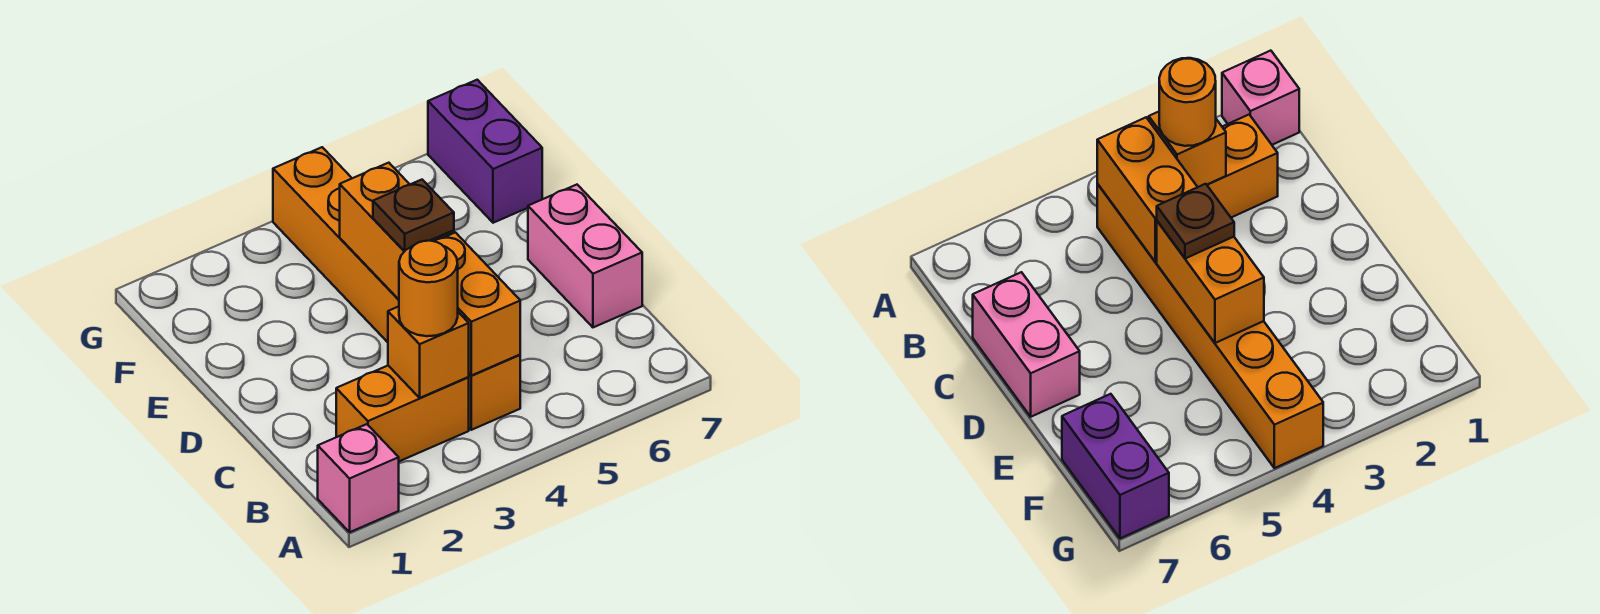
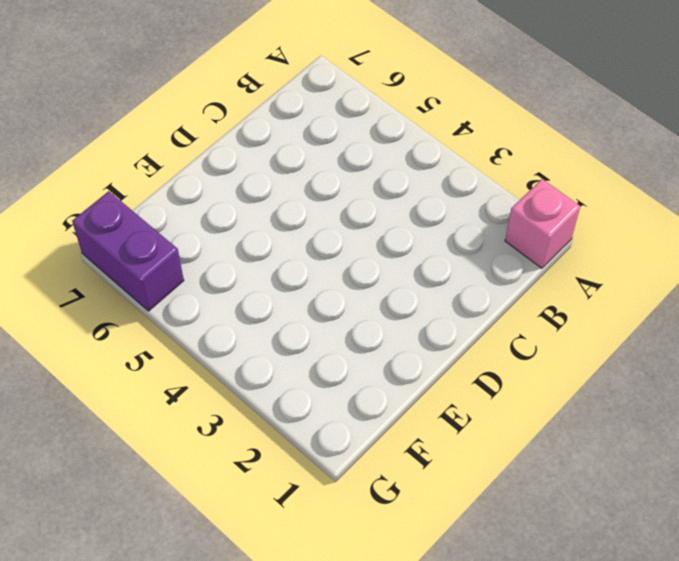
purple 1x2 brick [72,191,184,311] -> purple 1x2 brick turned to [428,80,542,223]
none -> orange 1x2 brick [336,366,469,461]
none -> orange 1x6 brick [273,147,520,430]

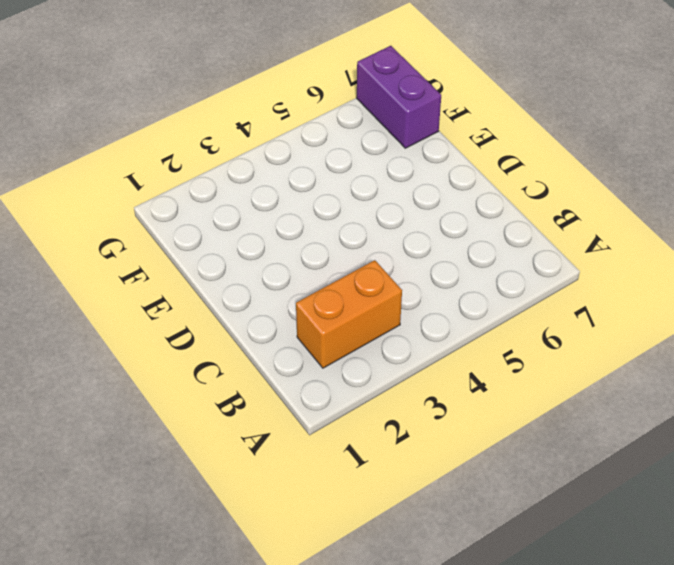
none -> pink 1x1 brick [318,424,399,532]
none -> orange 1x6 brick [273,147,520,430]

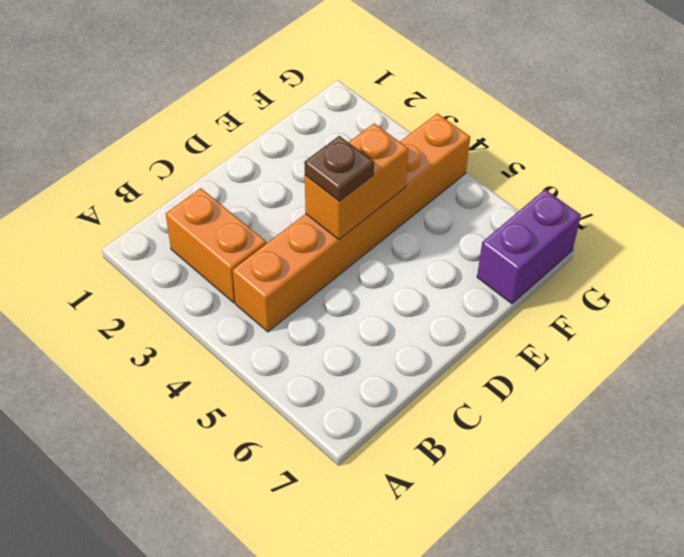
none -> pink 1x1 brick [318,424,399,532]
none -> pink 1x2 brick [528,185,642,327]

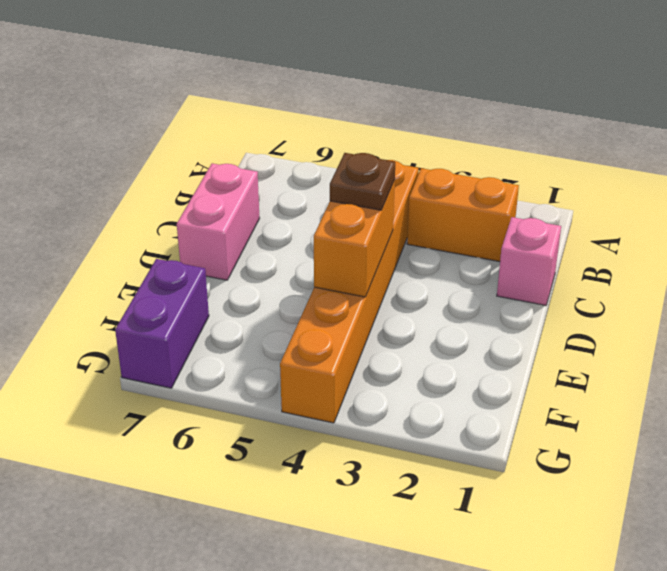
pink 1x1 brick [497,217,561,305] -> pink 1x1 brick moved to [318,424,399,532]
none -> orange 1x1 brick [388,307,469,398]
none -> orange 1x2 brick [434,232,520,375]

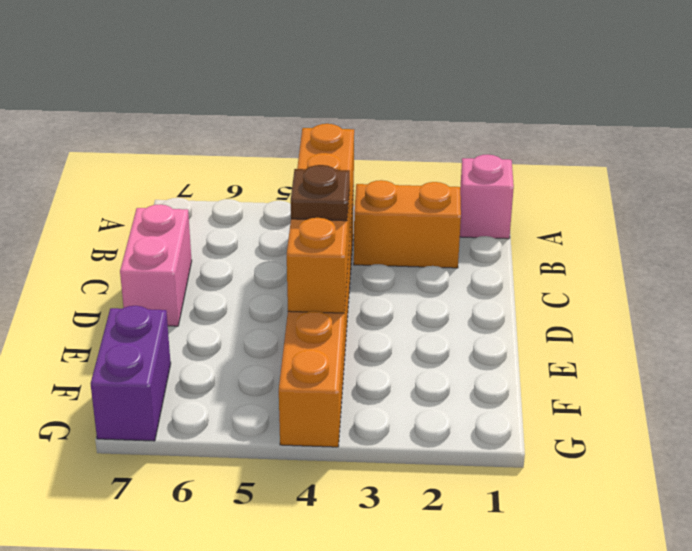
none -> orange 1x1 brick [388,307,469,398]
none -> orange 1x1 round brick [399,241,458,336]

